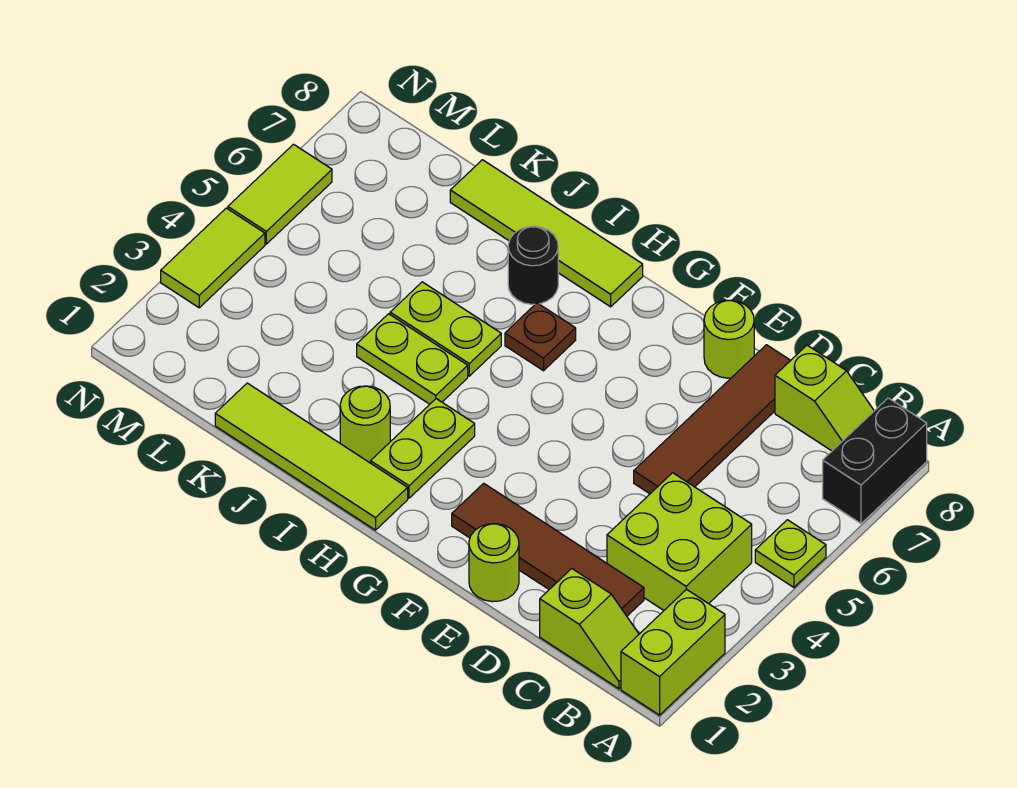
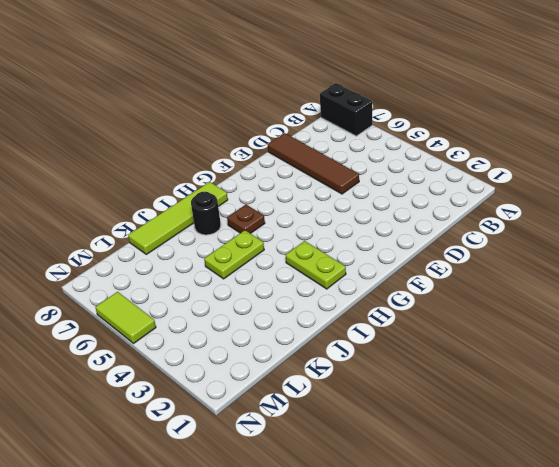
none -> lime 1x2 brick [621,589,725,715]
none -> lime 1x1 plate [755,520,826,587]
none -> lime 1x2 slope [540,569,639,689]

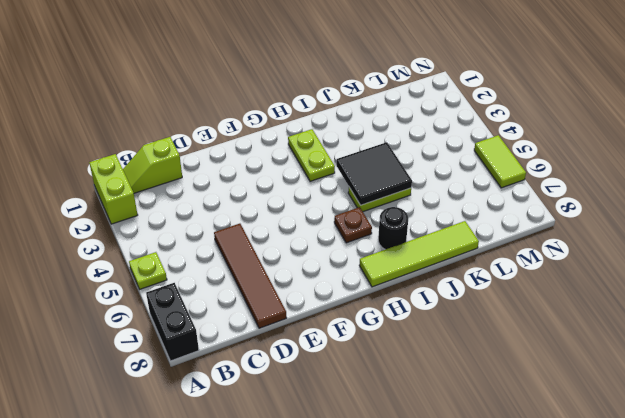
black 2x2 tile [337,142,412,205] -> none
none -> lime 2x2 brick [607,473,752,610]
none -> lime 1x2 slope [775,345,874,451]
none -> brown 1x4 tile [452,483,644,616]

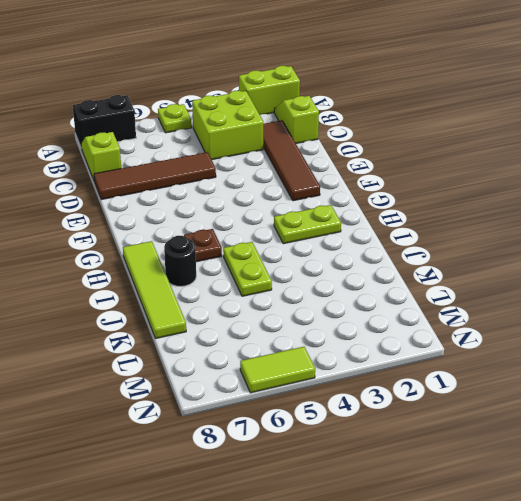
none -> lime 1x1 round brick [469,524,519,602]
none -> lime 1x1 round brick [704,300,754,378]
none -> lime 1x4 tile [215,383,408,530]

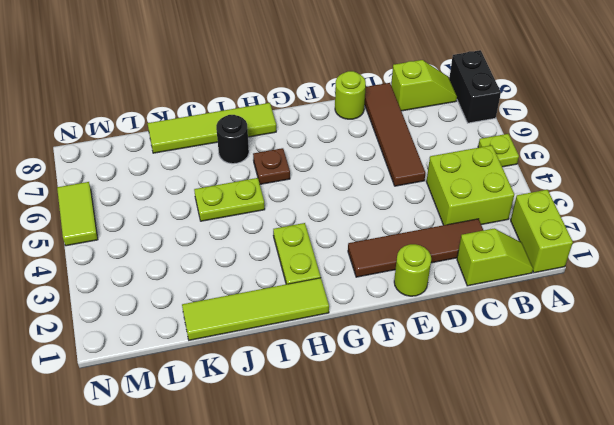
none -> lime 1x1 round brick [340,386,390,463]
none -> lime 1x2 plate [357,314,468,404]
none -> lime 1x2 tile [161,208,265,308]

